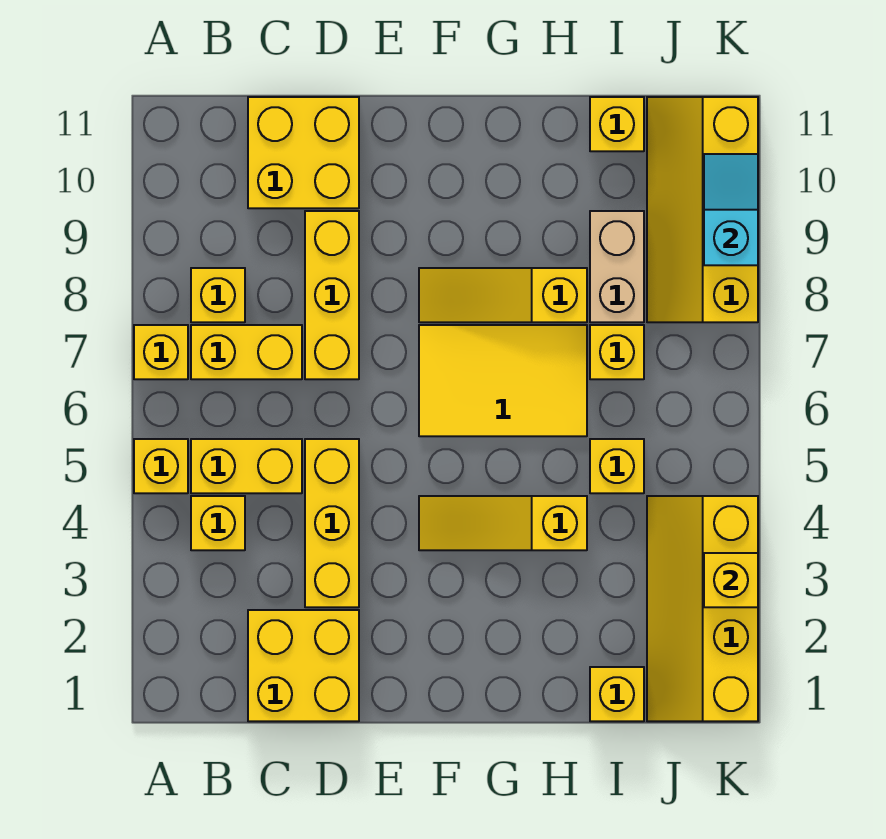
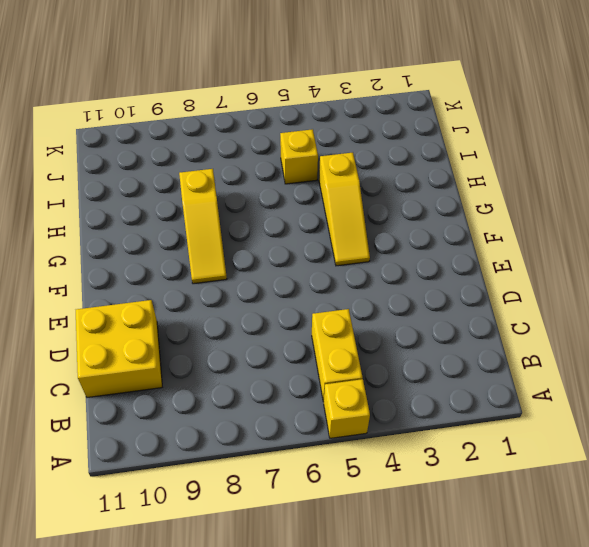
none -> yellow 1x1 brick [134,325,188,379]
none -> yellow 1x1 brick [191,496,245,550]
none -> yellow 1x2 brick [191,325,302,379]

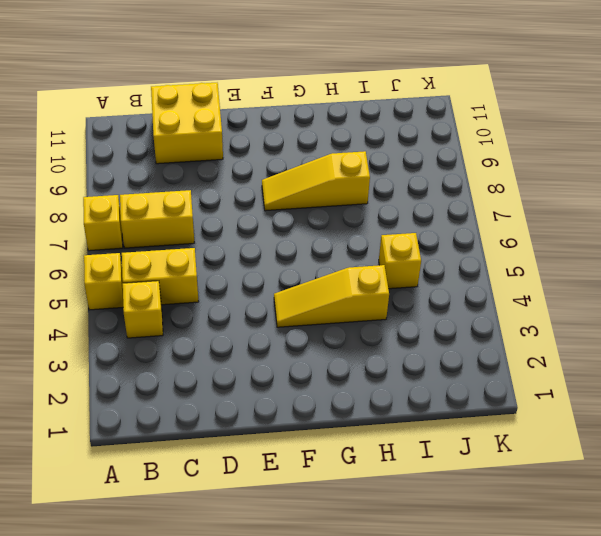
none -> yellow 1x1 brick [191,268,245,322]
none -> yellow 2x2 brick [248,610,359,721]
none -> yellow 1x3 brick [305,439,359,607]

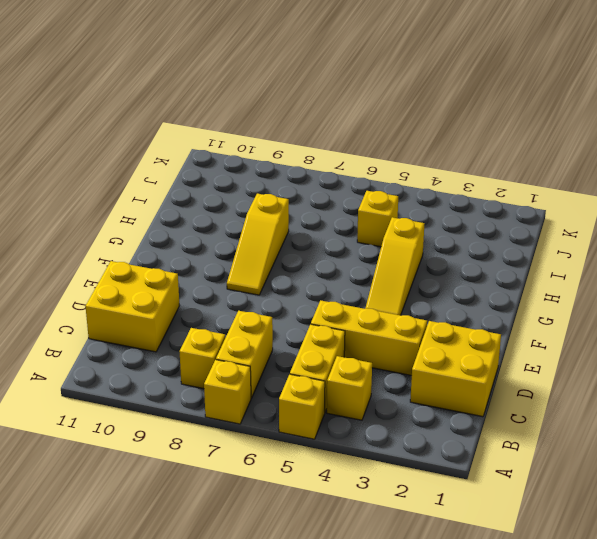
none -> yellow 1x3 brick [305,211,359,379]
none -> yellow 2x3 tile [419,325,587,436]
none -> yellow 1x1 brick [590,667,644,721]

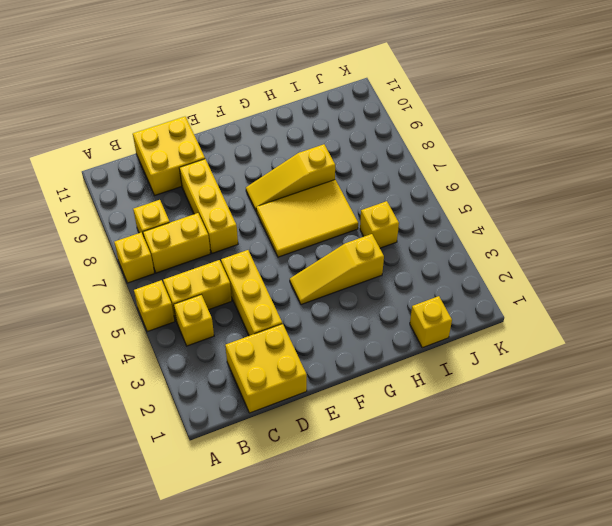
none -> yellow 1x1 brick [590,325,644,379]
none -> tan 1x2 brick [590,211,644,322]
none -> yellow 1x1 brick [590,97,644,151]

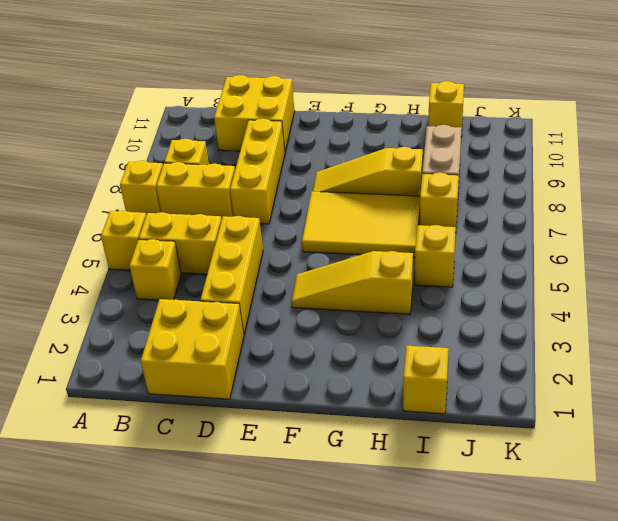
none -> yellow 2x4 slope [647,496,758,721]
none -> yellow 2x4 slope [647,97,758,322]
none -> yellow 1x1 brick [704,553,758,607]

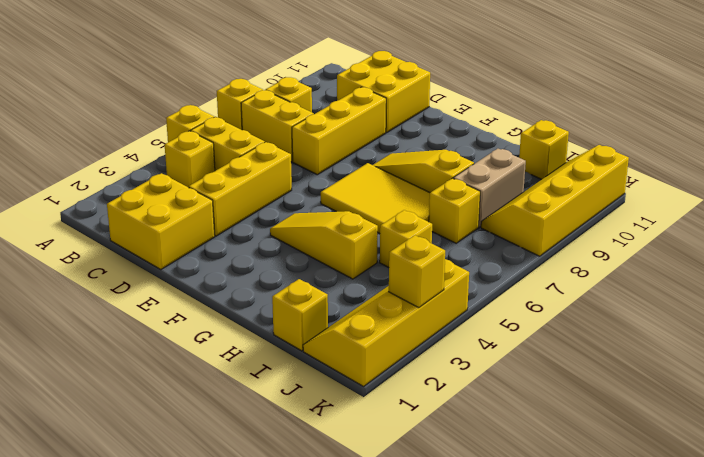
none -> cyan 1x2 slope [704,154,758,265]

